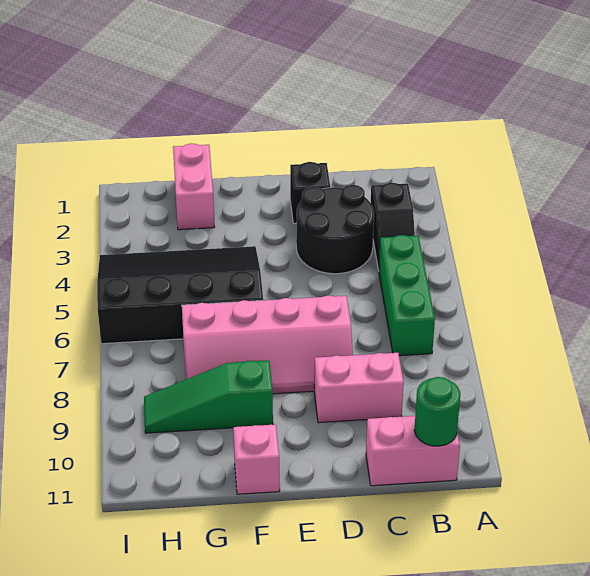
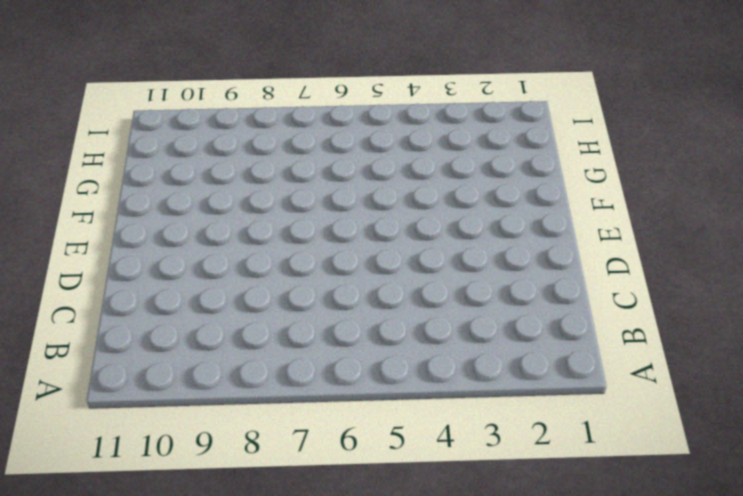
none -> black 1x2 slope [371,183,415,270]
none -> green 1x3 brick [379,235,435,356]
none -> pink 1x2 brick [366,416,460,486]

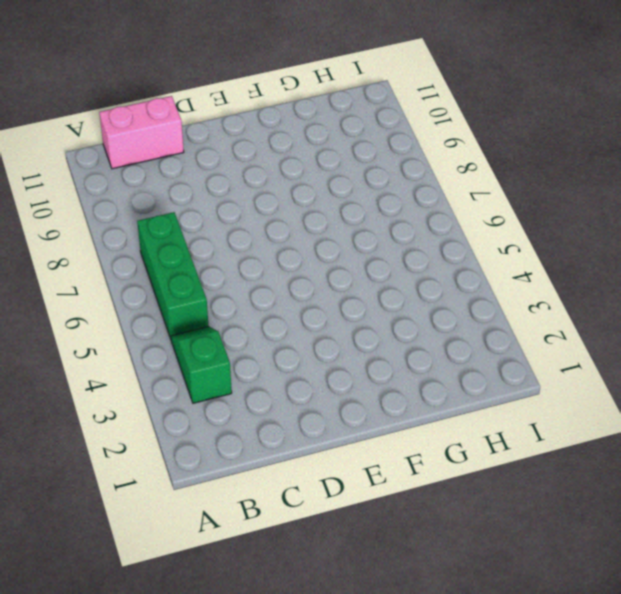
green 1x2 slope [171,327,232,403] -> black 1x2 slope [371,183,415,270]
none -> black 2x2 round brick [296,185,374,274]
none -> pink 1x2 brick [314,353,404,423]
none -> black 1x1 brick [290,162,330,223]

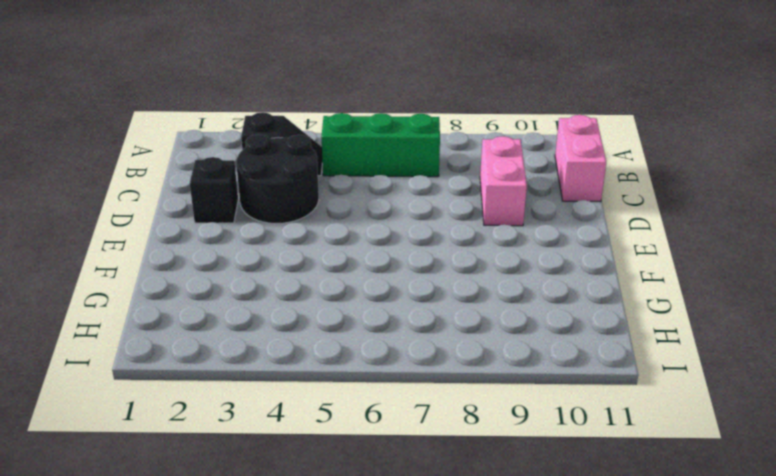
none -> pink 2x4 slope [182,295,353,394]
none -> black 3x4 slope [97,246,263,344]
none -> green 1x3 slope [144,360,273,433]

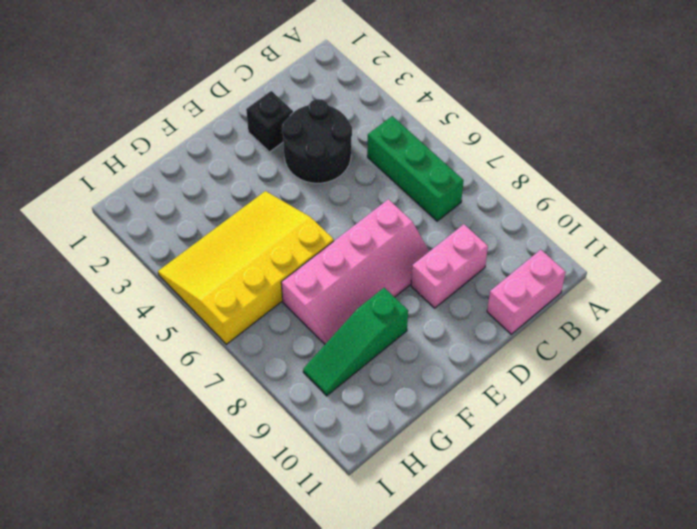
yellow 3x4 slope [158,191,334,344] -> black 3x4 slope [97,246,263,344]
none -> black 1x2 slope [371,183,415,270]
none -> pink 1x1 brick [233,424,280,494]
none -> pink 1x2 brick [173,144,214,230]

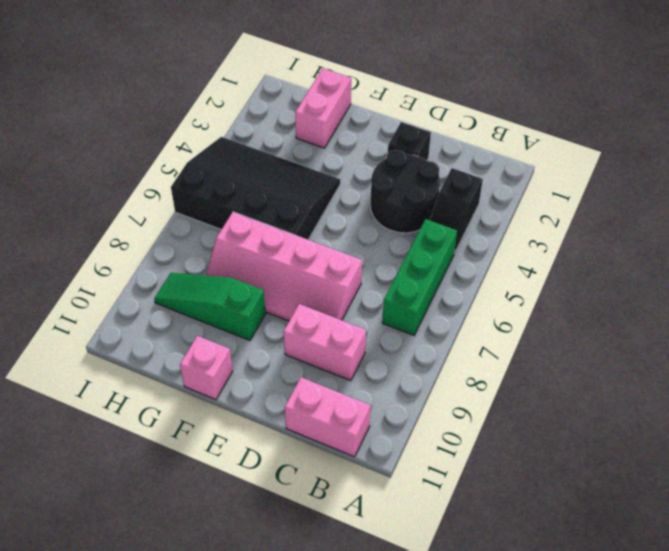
none -> green 1x1 round brick [414,377,460,446]

